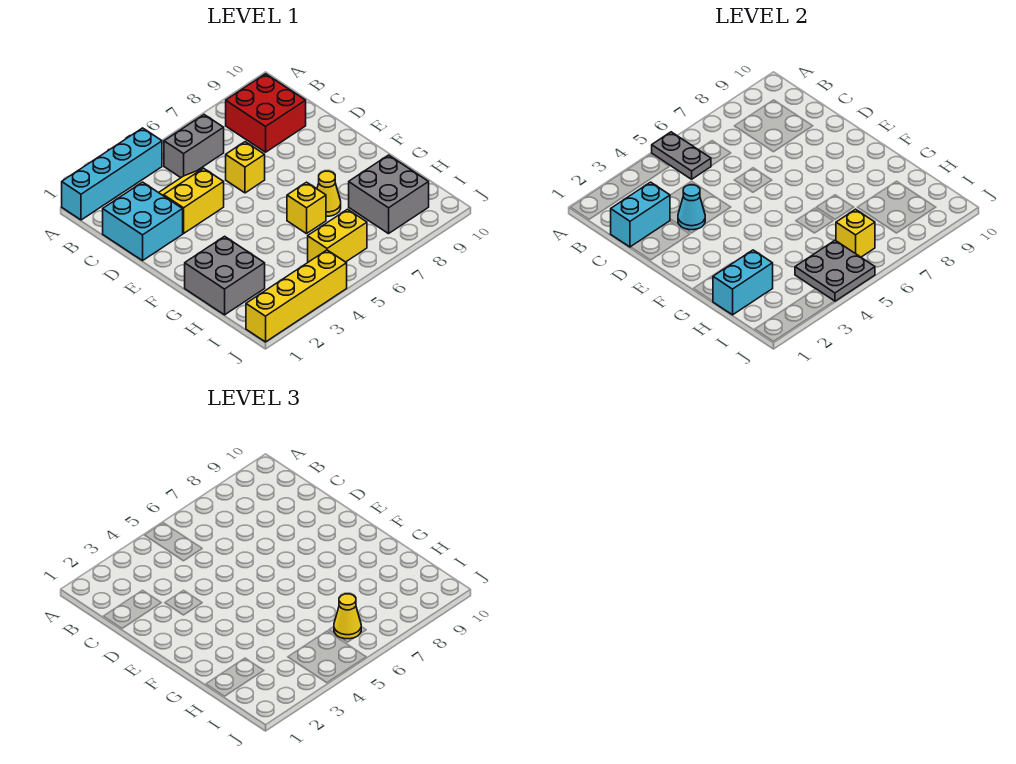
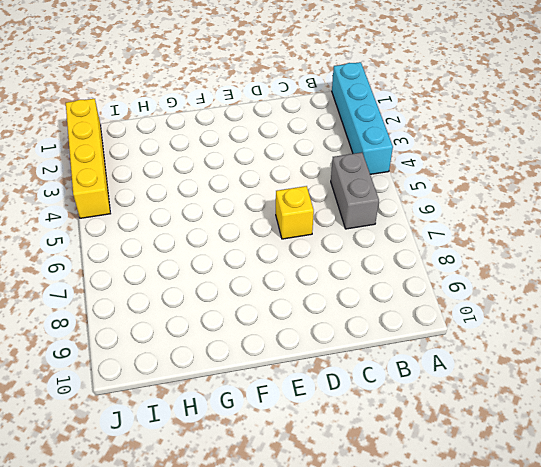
none -> red 2x2 brick [226,74,306,152]
none -> cyan 2x2 brick [103,182,183,261]
none -> yellow 2x2 slope [159,168,224,233]

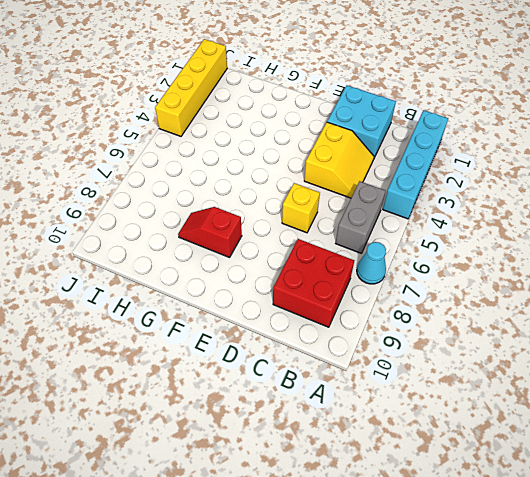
cyan 1x1 cone [357,242,386,284] -> cyan 1x1 cone moved to [678,185,705,230]
red 1x2 slope [178,207,242,257] -> none
none -> grey 2x2 brick [185,236,265,315]
none -> yellow 1x1 brick [287,182,326,234]
none -> yellow 1x1 cone [317,171,341,216]

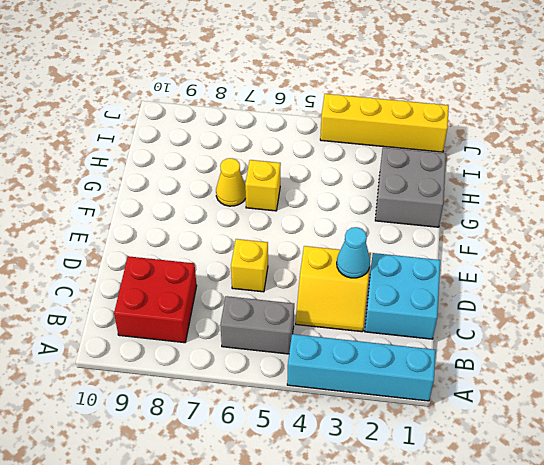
none -> grey 2x2 brick [349,155,429,234]
none -> yellow 1x2 brick [308,209,367,262]
none -> grey 1x2 plate [652,132,711,179]

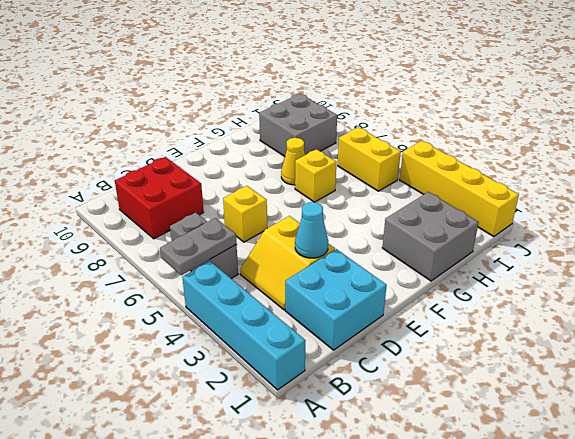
none -> cyan 1x2 brick [611,182,670,247]
none -> cyan 1x2 brick [713,250,773,315]
none -> grey 2x2 plate [795,240,875,301]

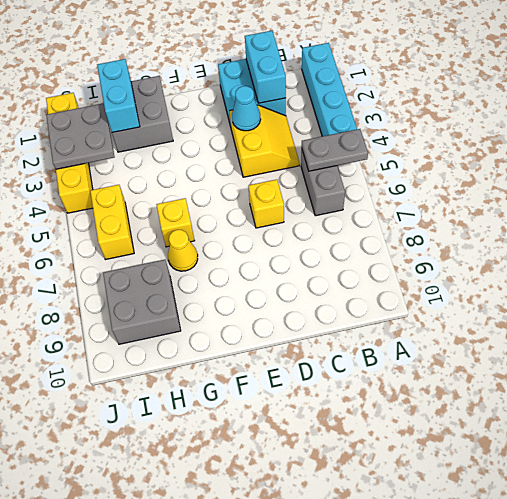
grey 2x2 plate [46,103,114,169] -> grey 2x2 plate moved to [795,240,875,301]
none -> red 2x2 brick [226,74,306,152]
none -> yellow 1x1 brick [836,209,875,257]
none -> yellow 1x1 cone [334,594,361,639]

